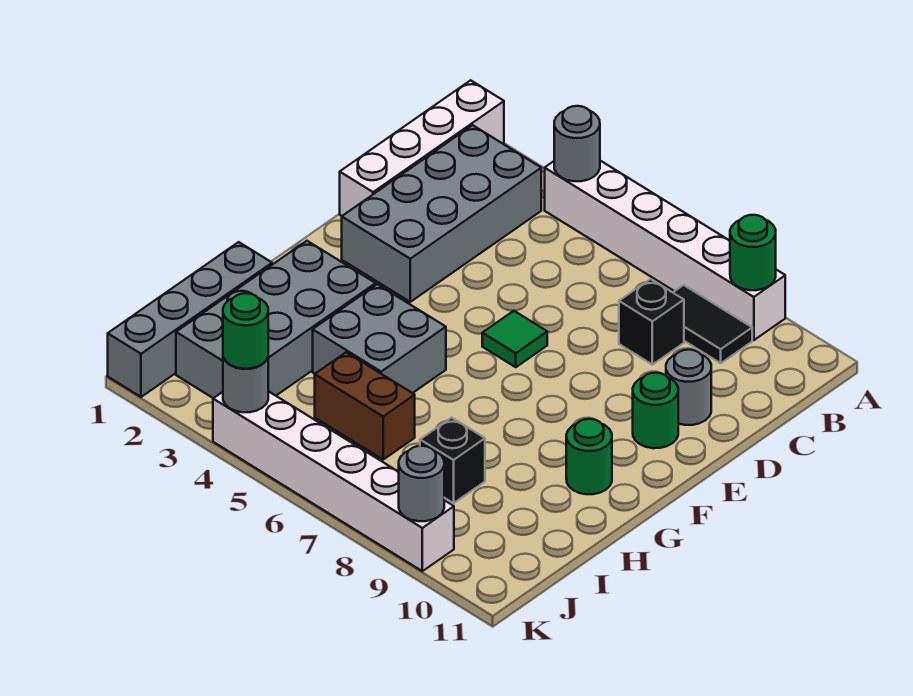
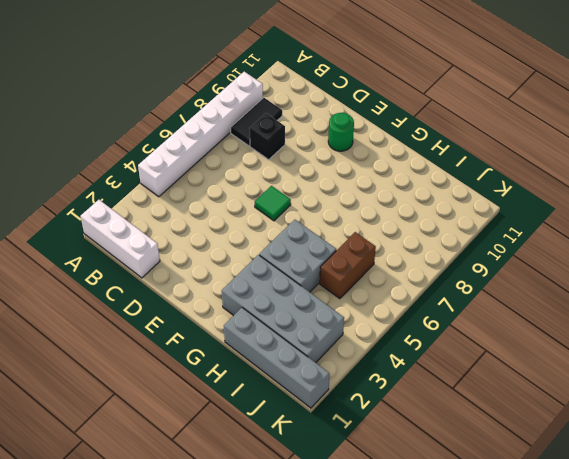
white 1x3 brick [81,200,160,278] -> white 1x4 brick [340,80,504,216]
none -> grey 2x4 brick [342,125,541,302]
none -> grey 1x1 round brick [666,350,711,425]
none -> green 1x1 round brick [566,419,612,494]

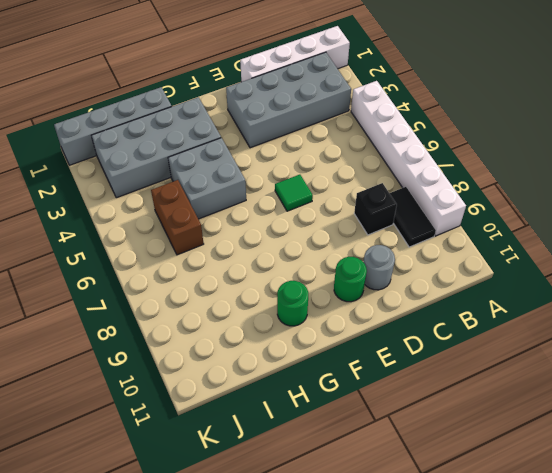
none -> black 1x1 brick [420,418,485,503]
none -> white 1x6 brick [213,391,454,571]
none -> grey 1x1 round brick [554,106,600,181]

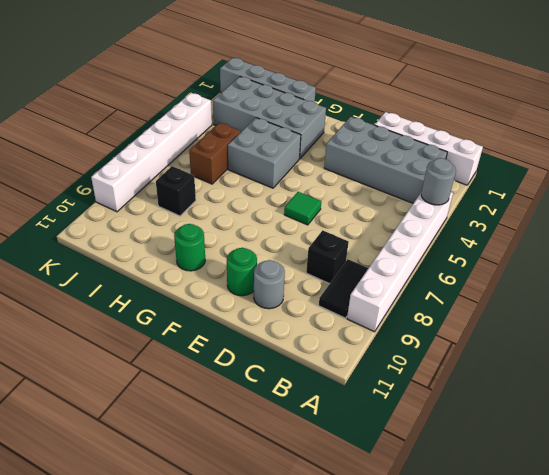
none -> green 1x1 round brick [730,215,776,290]
none -> grey 1x1 round brick [223,358,268,412]
none -> grey 1x1 round brick [399,446,444,521]

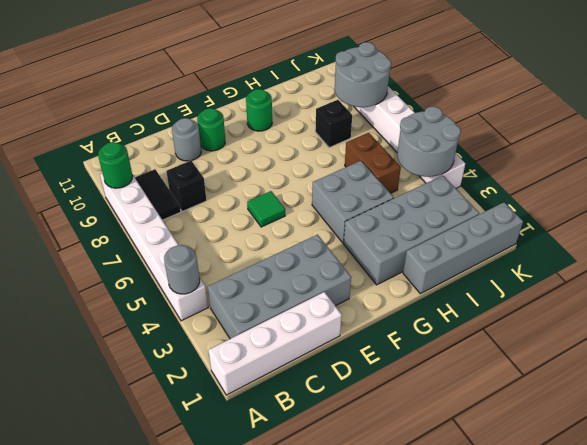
grey 2x2 round brick [397,106,461,177] -> grey 1x1 round brick [223,358,268,412]
grey 2x2 round brick [335,42,391,107] -> grey 1x1 round brick [399,446,444,521]
none -> green 1x1 round brick [223,293,268,369]

